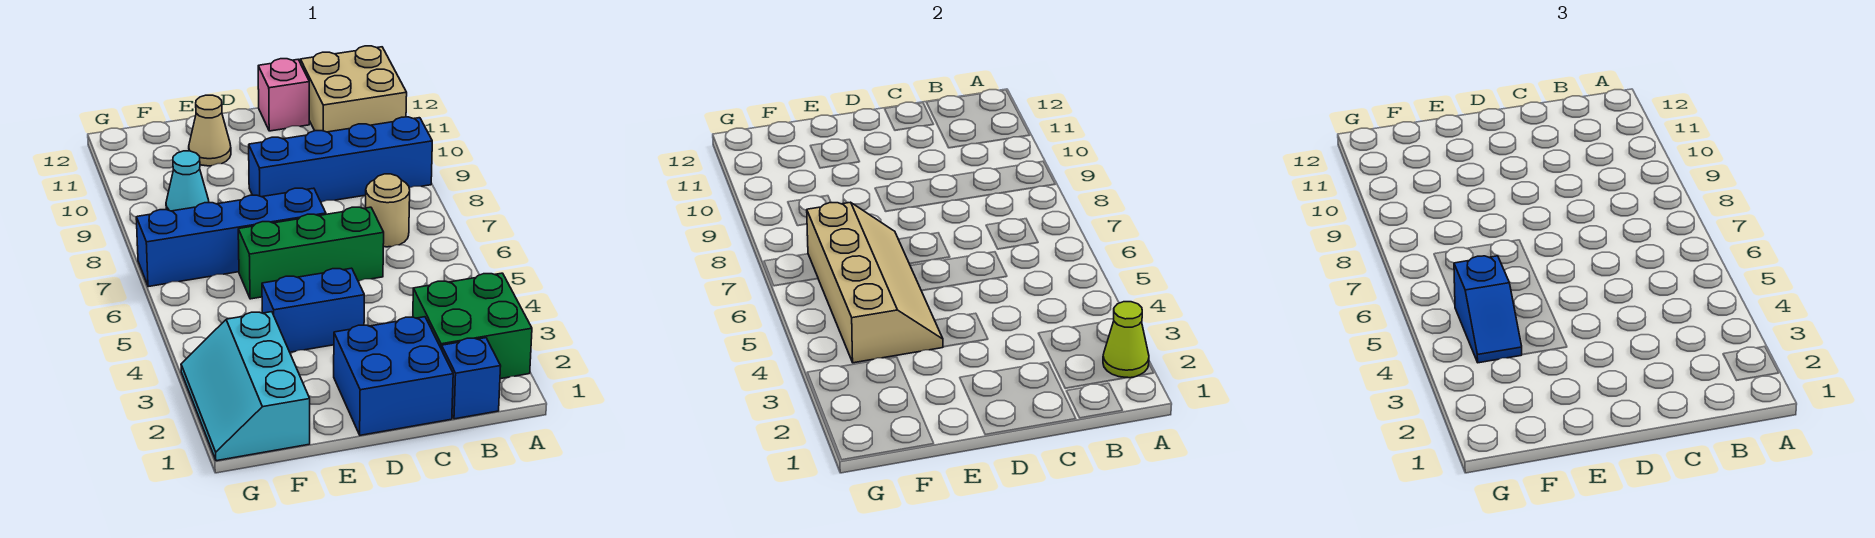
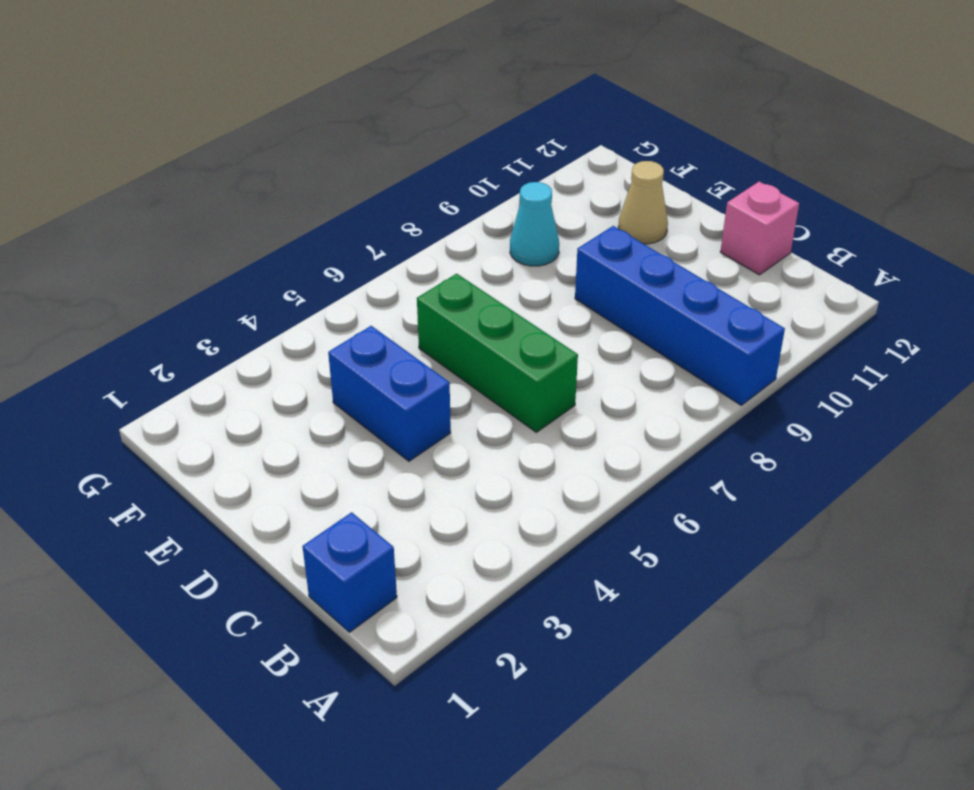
none -> green 2x2 brick [413,273,532,379]
none -> tan 2x2 brick [300,46,407,132]
none -> tan 1x1 round brick [366,174,410,247]

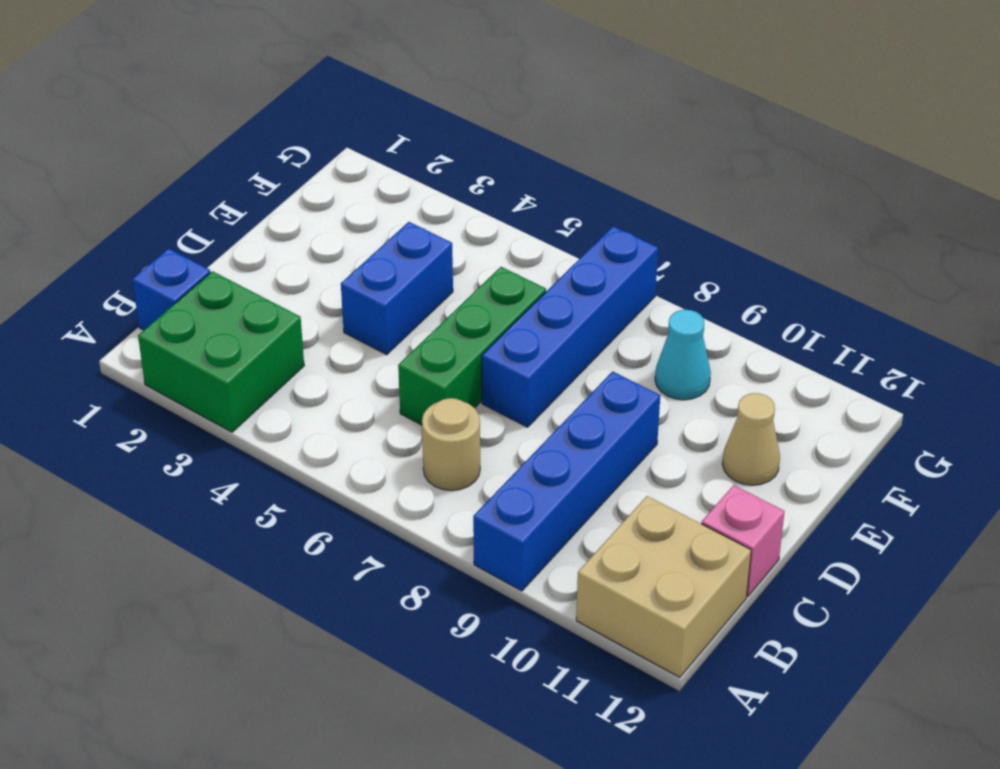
none -> blue 2x2 brick [334,317,453,435]
none -> cyan 2x3 slope [181,312,310,461]
none -> lime 1x1 cone [1103,302,1149,378]

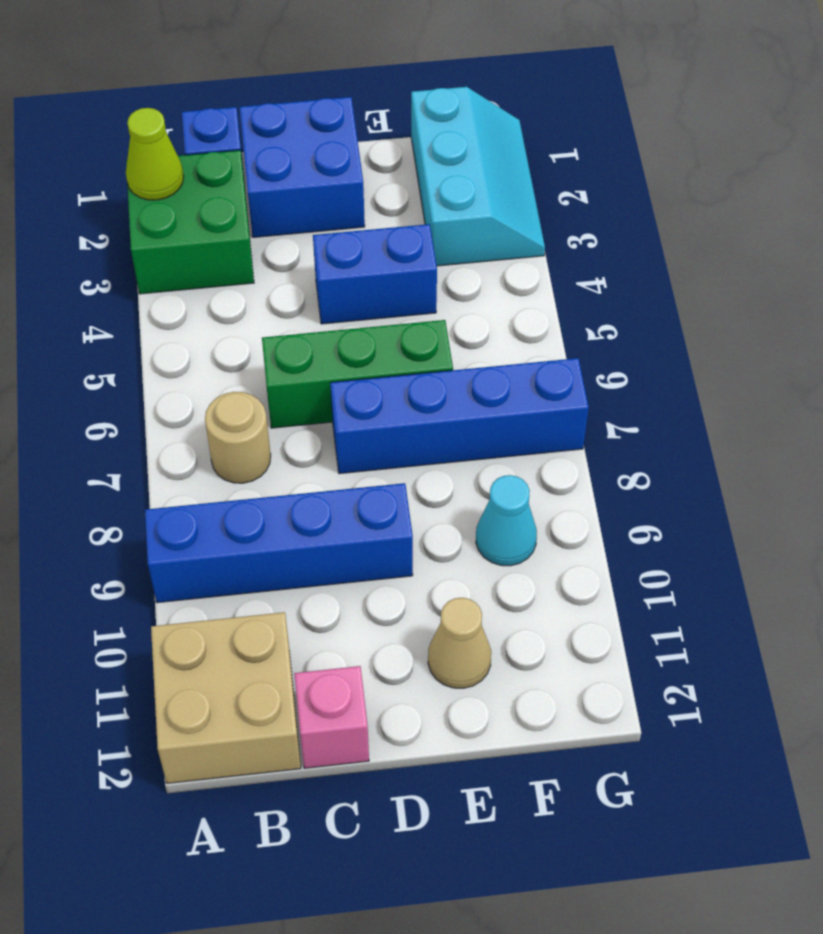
none -> tan 2x4 slope [807,202,943,363]
none -> blue 1x2 slope [1454,256,1522,363]

